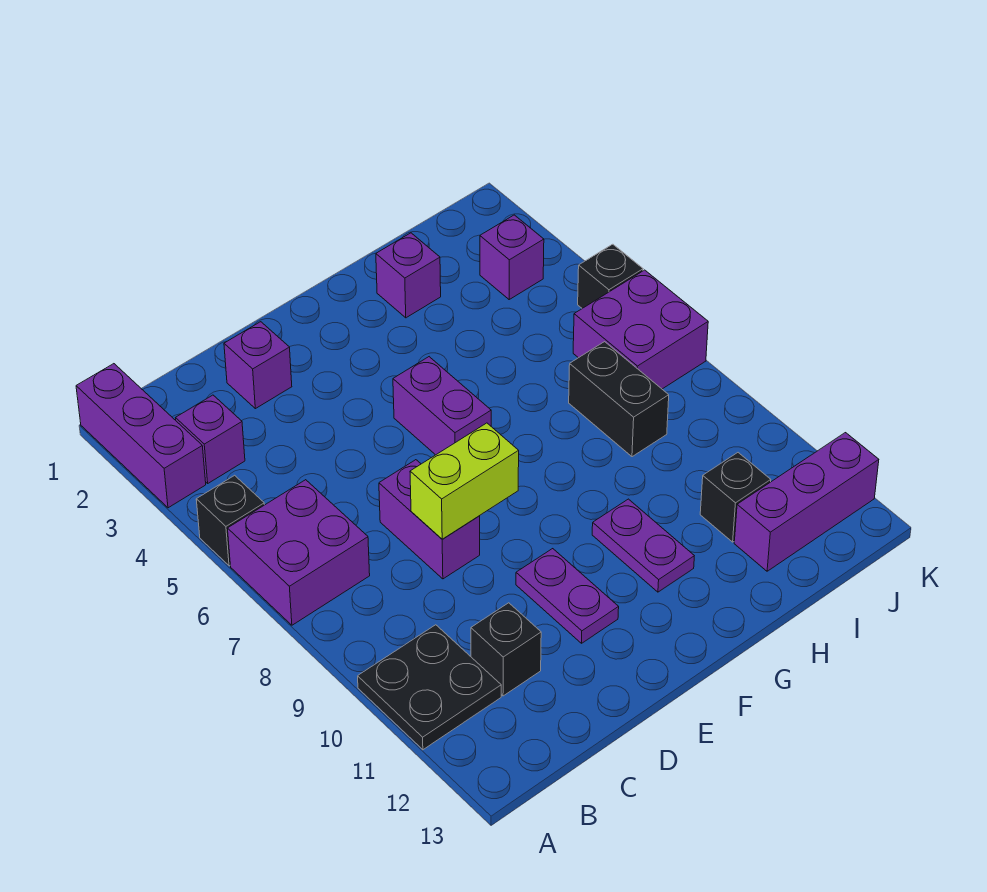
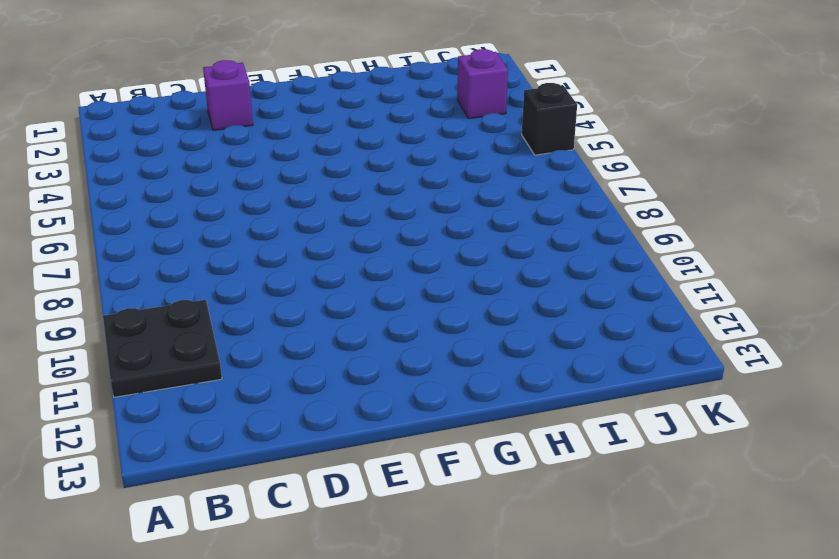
none -> purple 1x3 brick [76,364,206,508]
none -> black 1x1 brick [196,475,264,566]
none -> purple 2x2 brick [227,480,370,625]

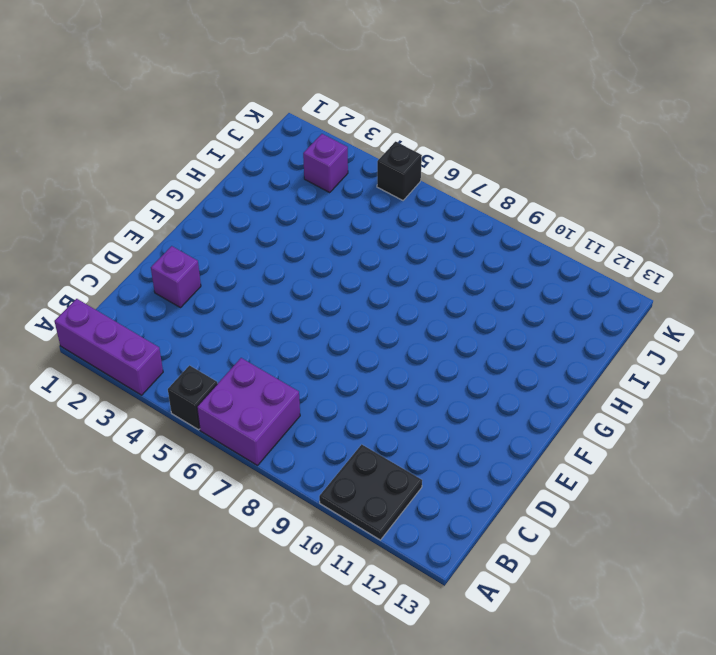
none -> purple 1x1 brick [176,395,245,483]
none -> black 1x1 brick [471,603,541,696]
none -> purple 1x2 brick [379,460,480,579]

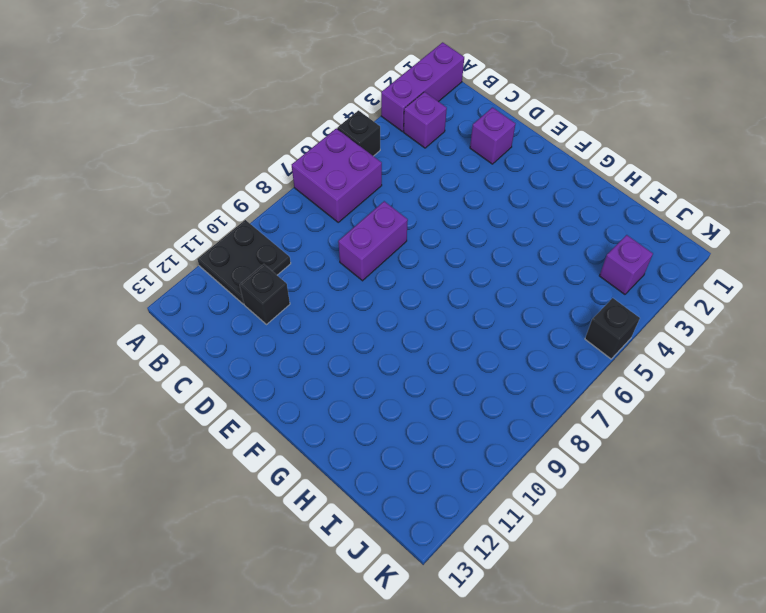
none -> purple 1x2 plate [516,549,619,643]
none -> purple 1x2 brick [393,357,491,455]
none -> purple 1x2 plate [592,499,694,592]

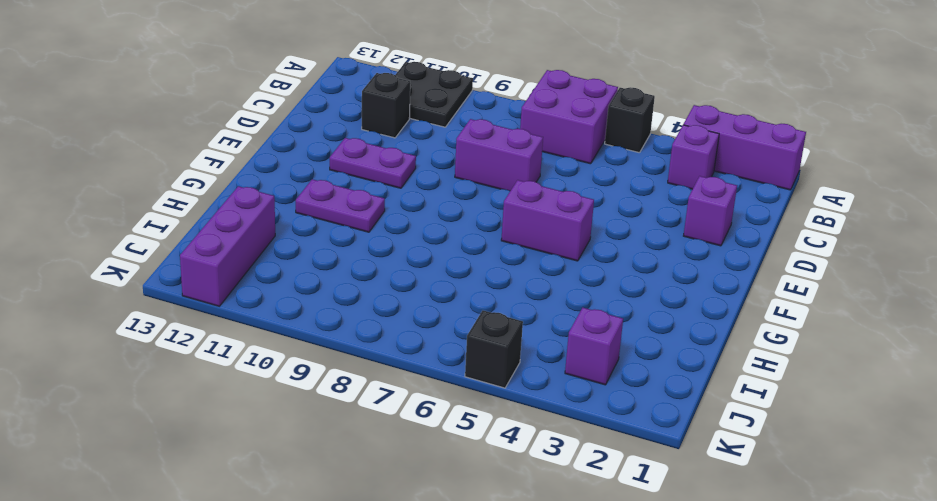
none -> purple 1x1 brick [376,233,441,318]
none -> black 1x2 brick [569,342,669,457]
none -> black 1x1 brick [700,453,771,542]

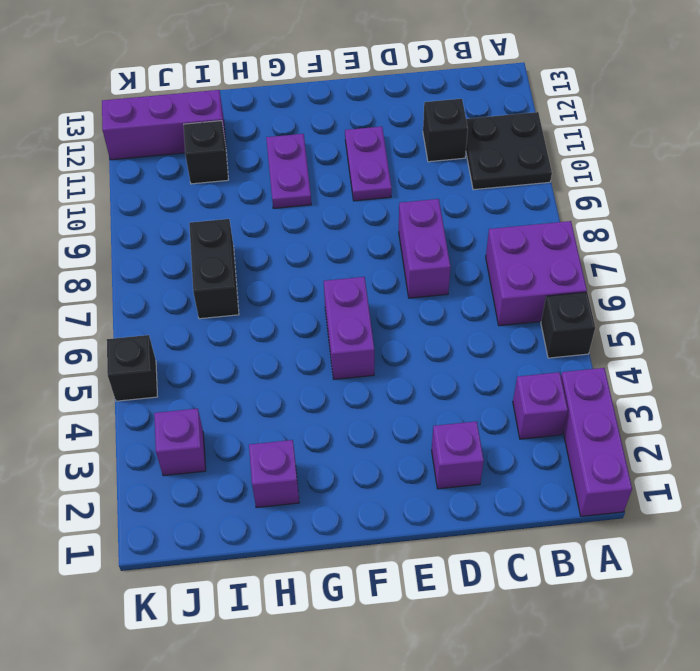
none -> purple 2x2 brick [573,270,708,389]
none -> lime 1x2 brick [410,423,519,539]

